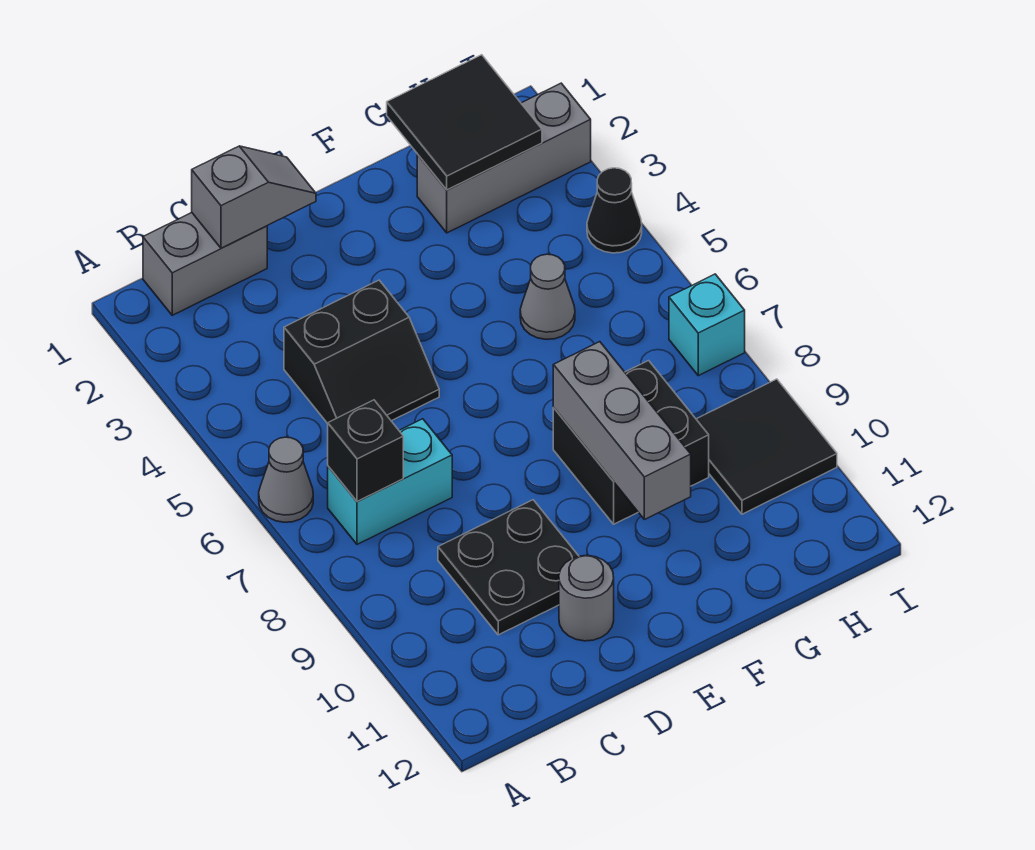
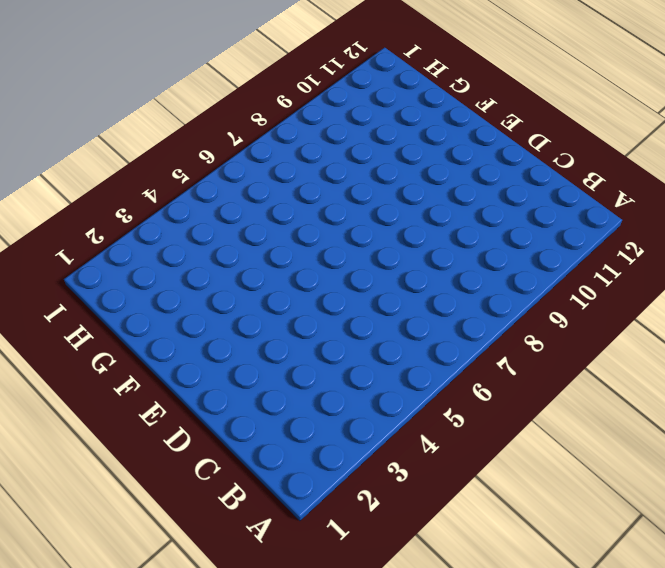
none -> grey 1x1 cone [259,437,313,522]
none -> grey 1x2 brick [143,213,267,315]
none -> cyan 1x2 brick [328,419,452,544]

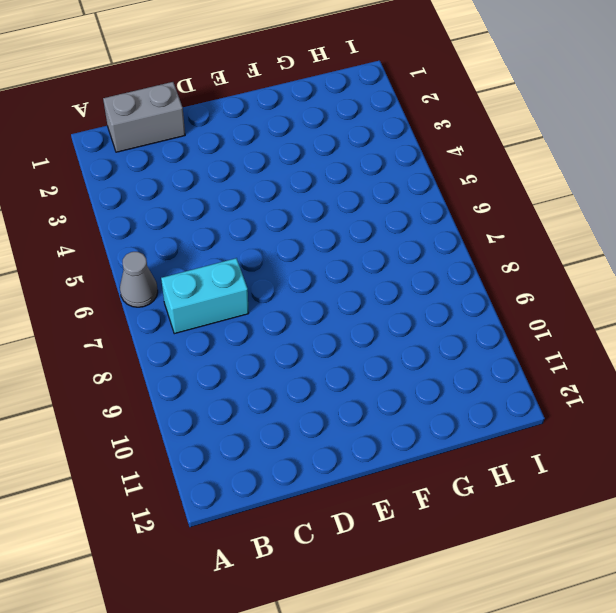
none -> black 2x2 slope [284,280,439,423]
none -> black 2x2 plate [438,500,578,635]
none -> grey 1x1 round brick [559,555,614,641]

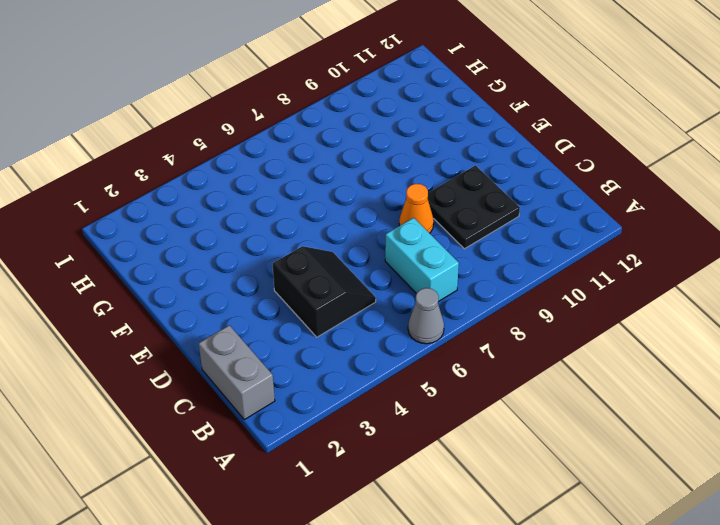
orange 1x1 cone [399,184,434,233] -> none
none -> grey 1x1 round brick [559,555,614,641]
none -> black 2x2 brick [553,361,709,524]
none -> grey 1x3 brick [417,83,591,233]

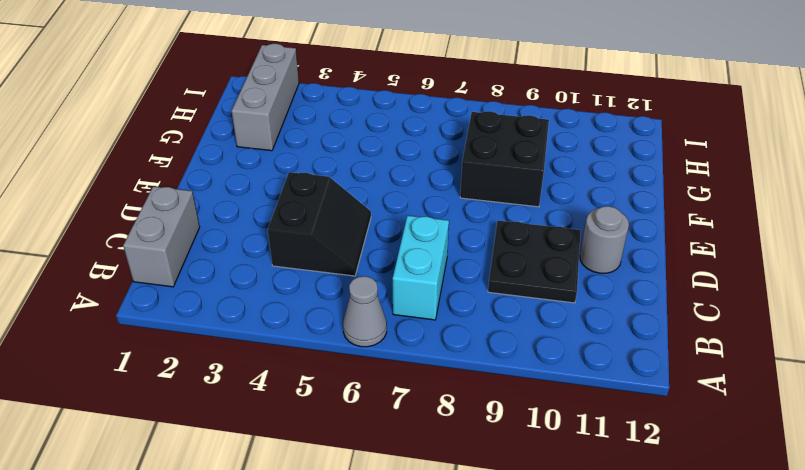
none -> grey 1x1 cone [520,254,575,339]
none -> black 2x2 tile [696,379,837,514]
none -> black 1x1 cone [587,168,642,253]

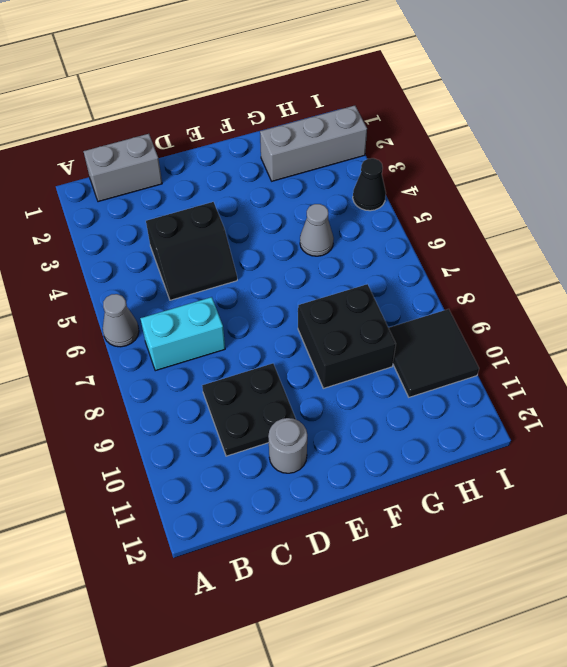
none -> cyan 1x1 brick [669,274,745,376]
none -> black 1x1 brick [328,400,403,501]
none -> grey 1x2 slope [192,146,316,248]

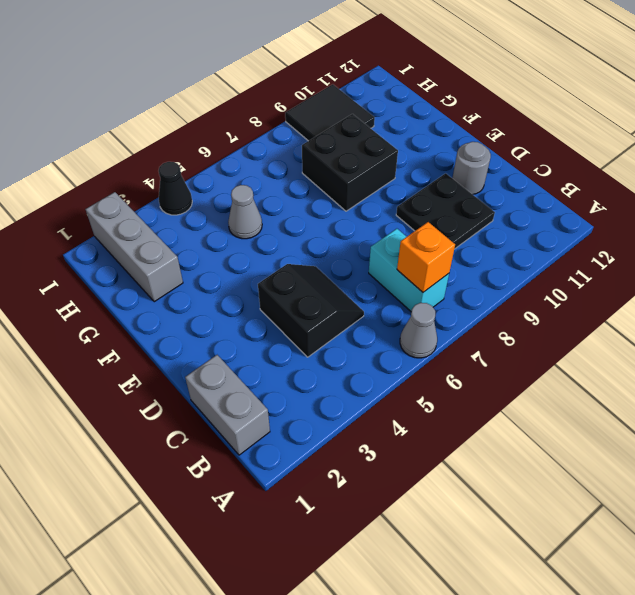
orange 1x1 brick [397,222,455,292] -> black 1x1 brick [328,400,403,501]
none -> cyan 1x1 brick [669,274,745,376]
none -> grey 1x2 slope [192,146,316,248]
none -> grey 1x3 brick [553,342,691,519]

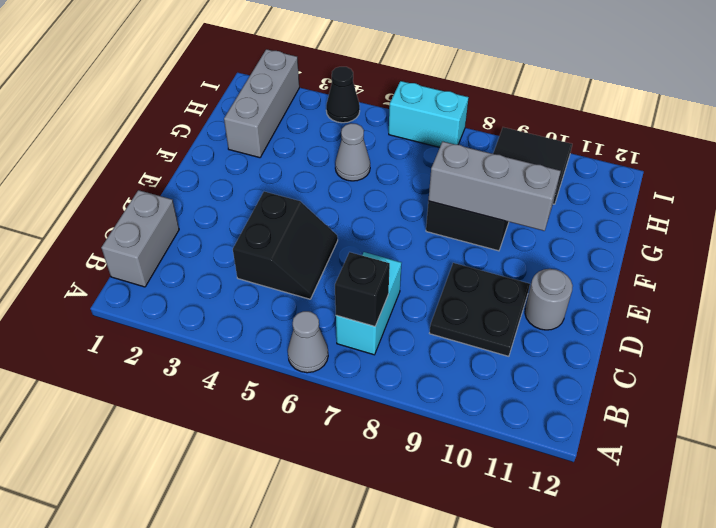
cyan 1x2 brick [389,81,469,147] -> cyan 1x1 brick [669,274,745,376]
none -> grey 1x2 slope [192,146,316,248]
none -> black 2x2 tile [387,55,542,190]

